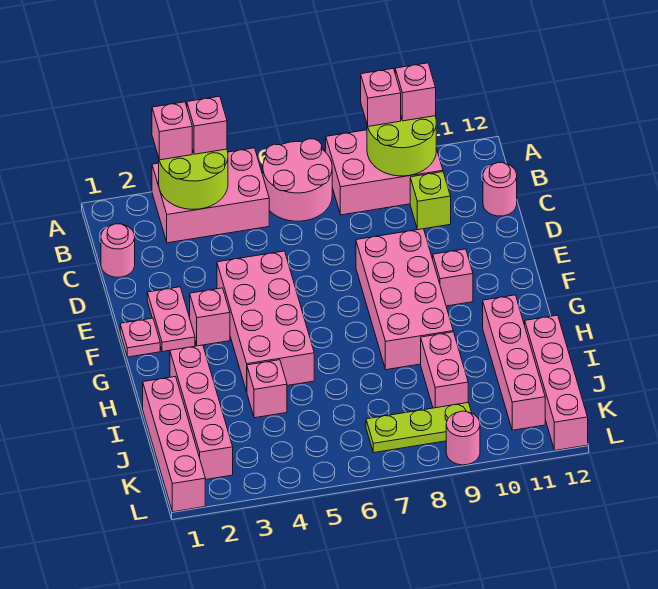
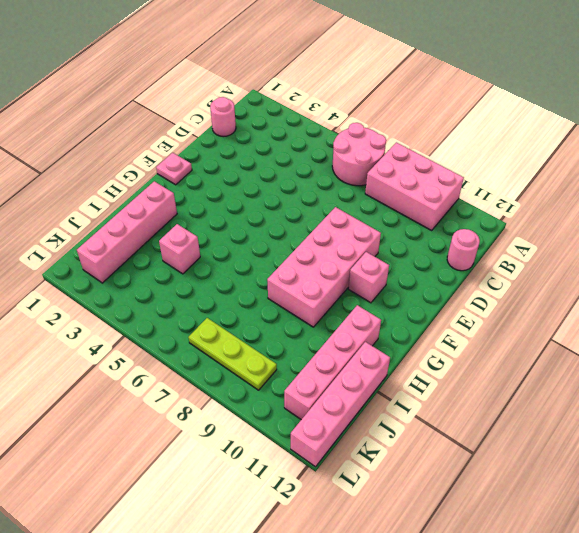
none -> pink 2x3 brick [152,148,269,243]
none -> lime 1x1 brick [410,172,451,230]
none -> pink 1x2 plate [147,287,195,352]

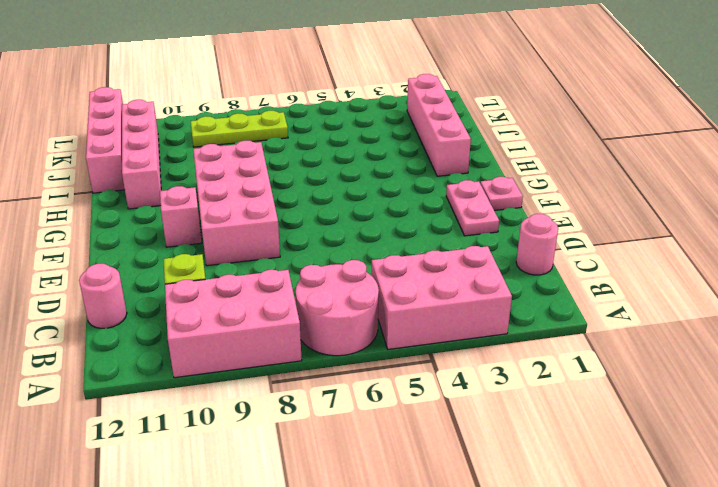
none -> pink 2x4 brick [217,251,314,392]
none -> pink 1x1 brick [190,288,230,346]
none -> pink 1x4 brick [143,377,205,512]

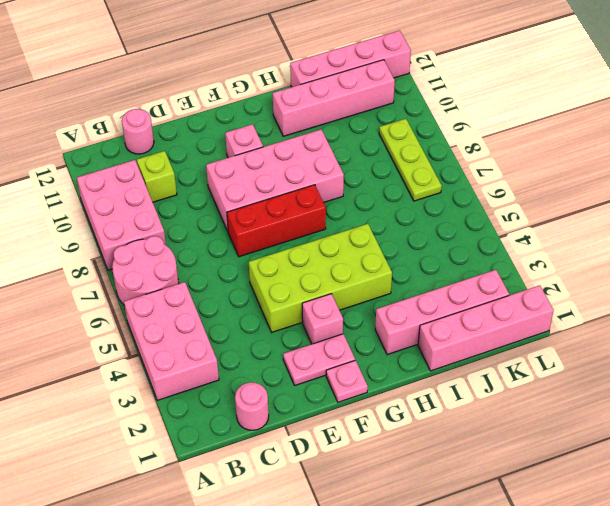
lime 2x4 brick [249,224,392,332] -> pink 2x4 brick [217,251,314,392]
red 1x3 brick [227,185,326,257] -> none
none -> pink 1x1 brick [247,360,287,418]
none -> pink 1x2 brick [421,332,468,408]
none -> pink 1x1 round brick [446,411,480,465]

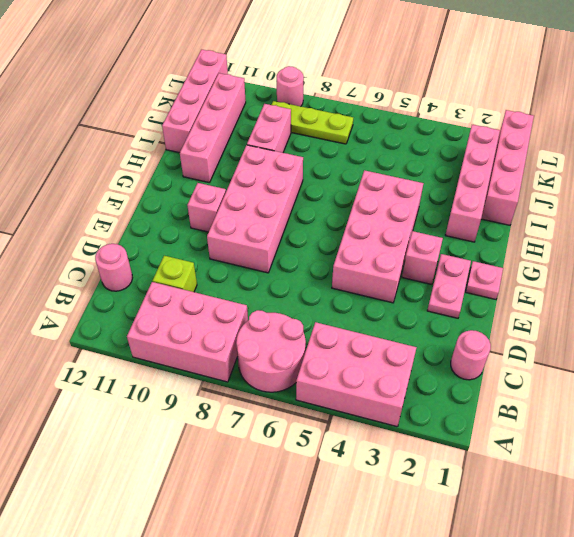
none -> pink 1x1 brick [247,360,287,418]
none -> lime 2x2 round brick [159,149,228,209]
none -> lime 2x2 round brick [367,116,436,176]

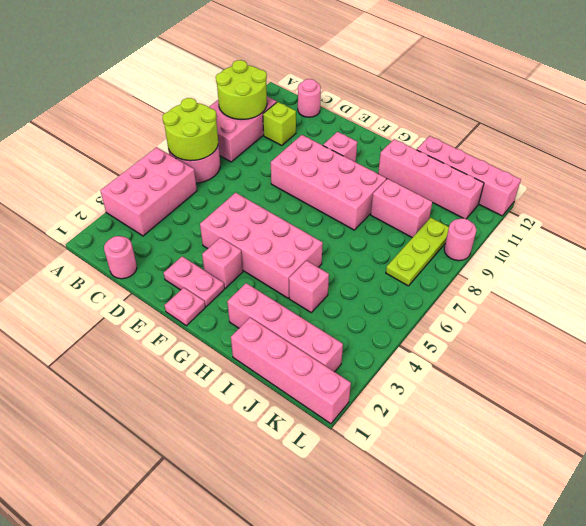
lime 2x2 round brick [163,98,218,161] -> lime 2x2 round brick moved to [159,149,228,209]
none -> pink 1x1 brick [152,102,192,160]
none -> pink 1x1 brick [187,96,227,154]
none -> pink 1x1 brick [361,69,401,126]

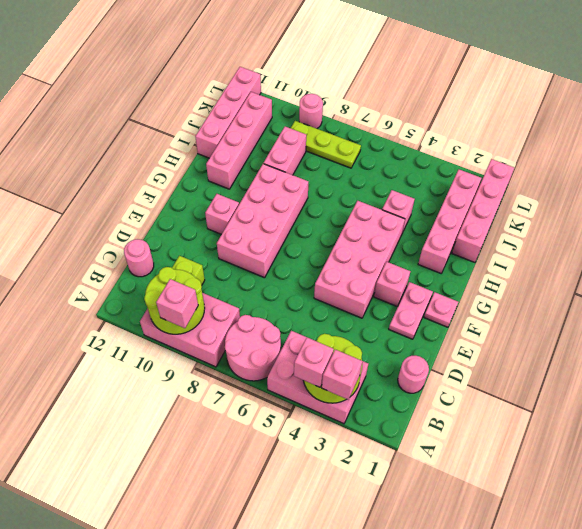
none -> pink 1x1 brick [395,63,436,121]

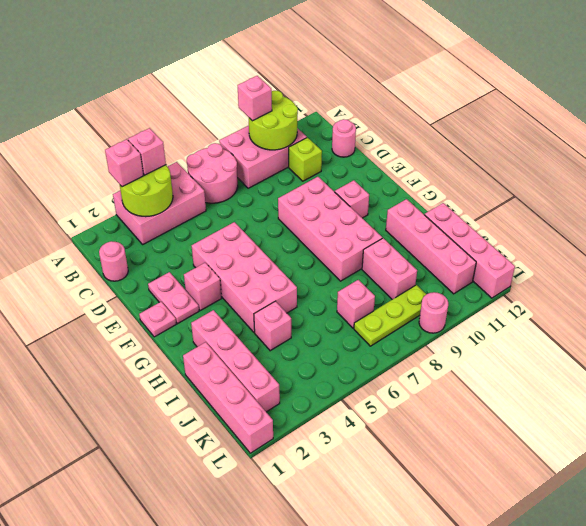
pink 1x1 brick [337,280,375,328] -> pink 1x1 brick moved to [395,63,436,121]

